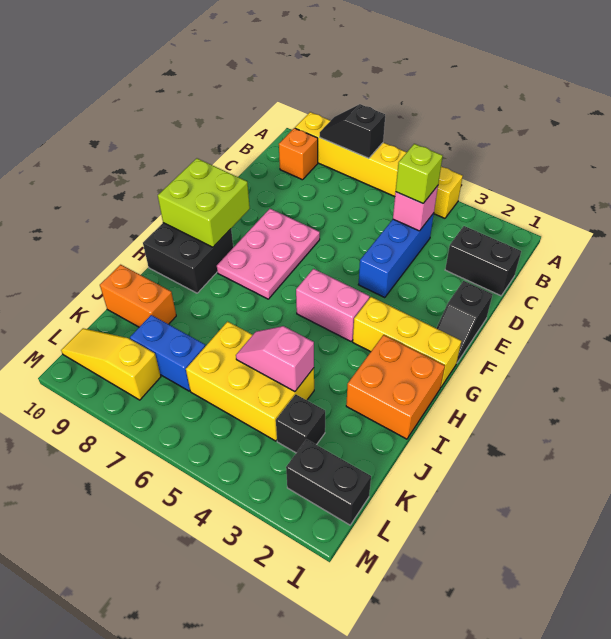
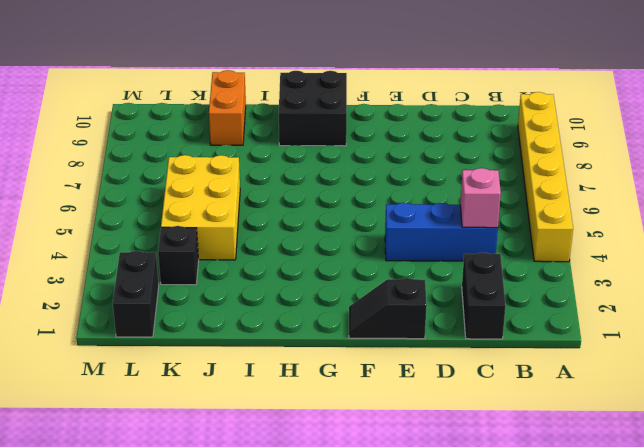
none -> orange 1x1 brick [279,128,318,180]
none -> pink 2x3 plate [217,209,320,299]
none -> yellow 1x3 brick [353,297,461,387]

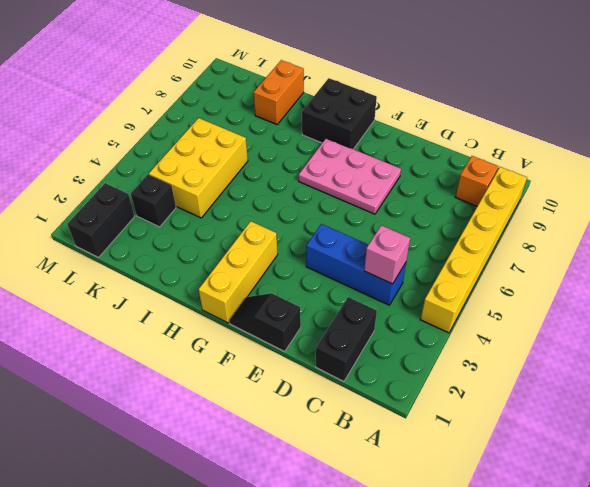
none -> pink 1x2 brick [296,269,369,341]
none -> orange 2x2 brick [346,335,445,439]
none -> blue 1x2 brick [130,315,205,391]

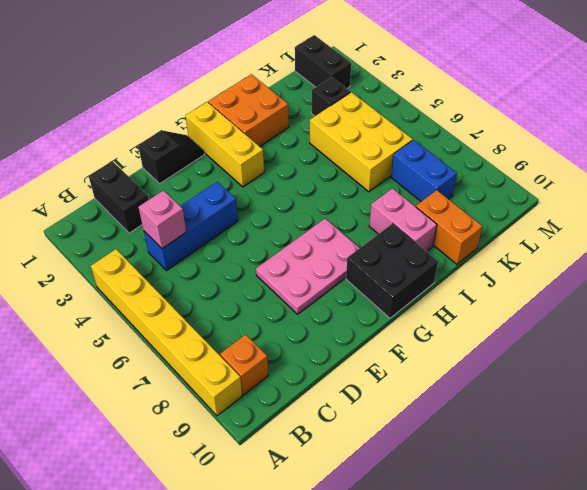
pink 1x2 brick [369,188,437,251] -> pink 1x2 brick moved to [296,269,369,341]
none -> yellow 1x3 slope [61,328,161,400]
none -> black 1x2 slope [320,104,385,158]
none -> lime 2x2 brick [158,158,250,247]

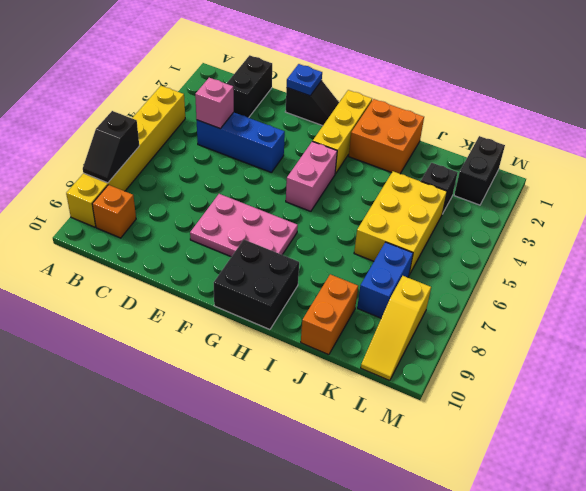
blue 1x1 plate [287,64,322,96] -> none
none -> lime 2x2 brick [158,158,250,247]
none -> pink 1x2 slope [236,326,314,392]
none -> lime 1x1 brick [396,144,443,203]

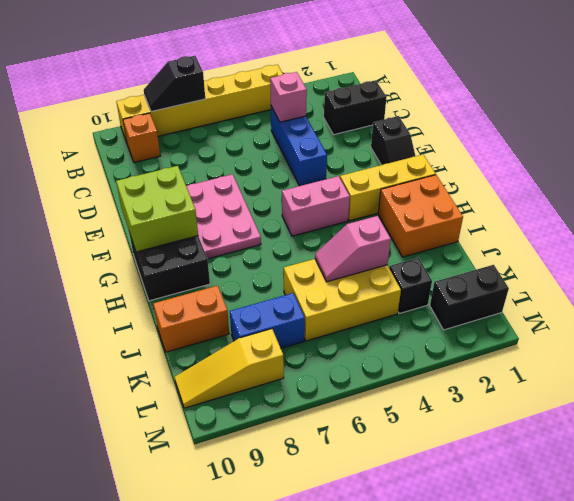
none -> lime 1x1 brick [396,144,443,203]

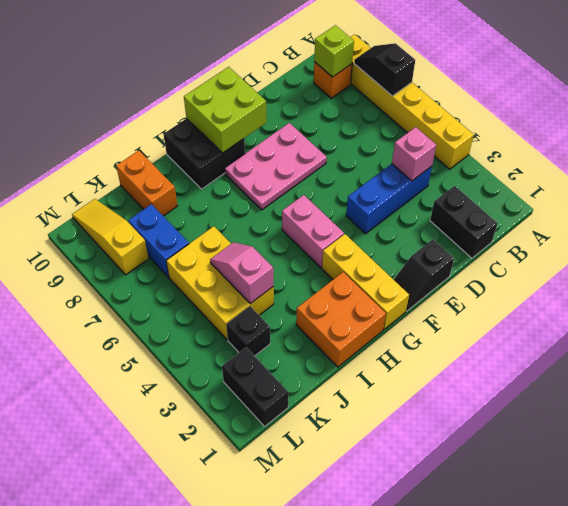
lime 1x1 brick [314,25,354,77] -> lime 1x1 brick moved to [396,144,443,203]

